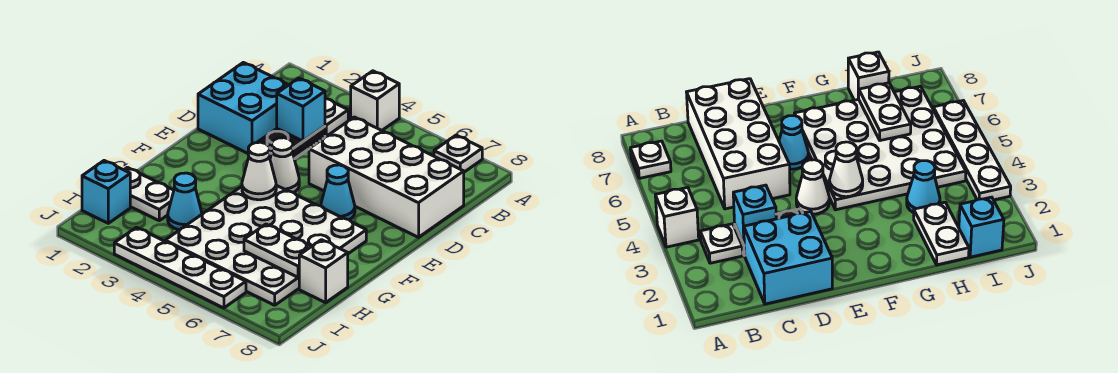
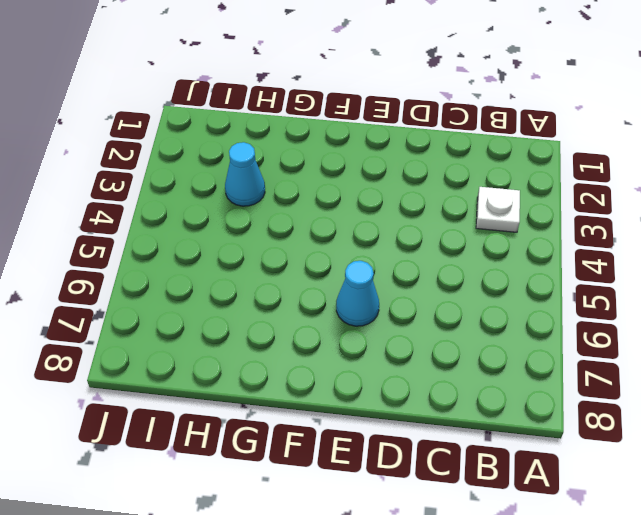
none -> white 1x1 brick [351,71,399,130]
none -> white 1x1 plate [434,135,482,172]
none -> cyan 2x2 brick [198,63,288,153]

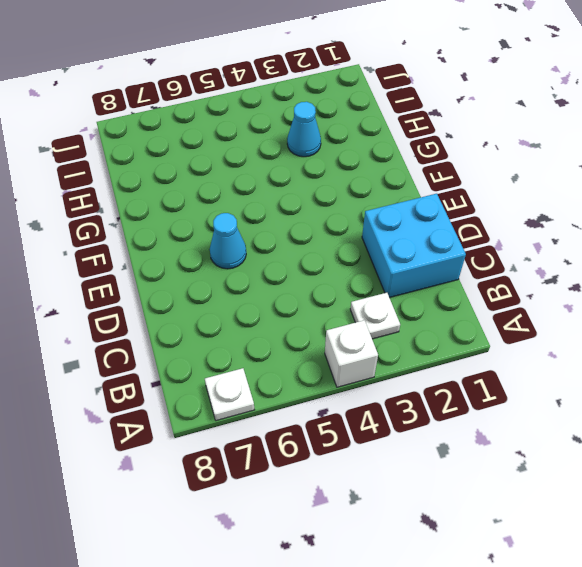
none -> black 1x2 plate [257,126,325,159]
none -> white 2x4 brick [309,117,464,237]
none -> white 1x1 cone [270,138,299,192]

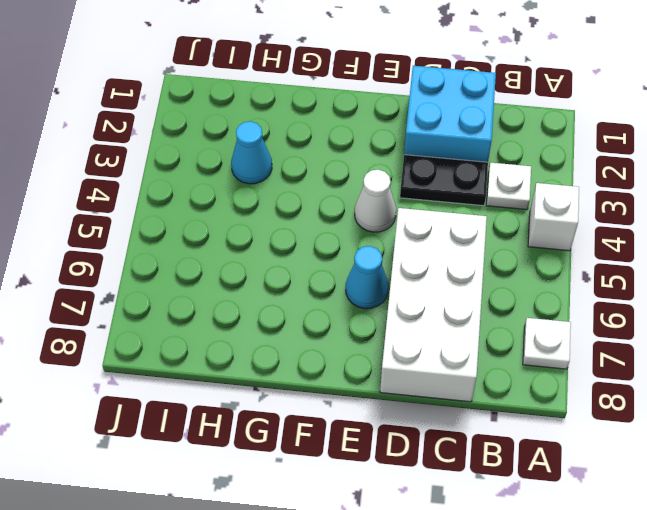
none -> white 4x4 plate [165,185,366,305]
none -> white 1x2 plate [124,167,174,221]
none -> white 1x1 brick [299,240,348,303]

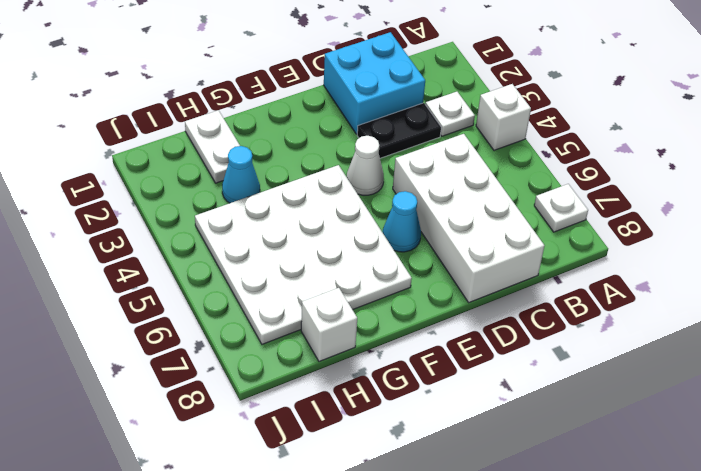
none -> cyan 1x1 brick [82,161,130,223]
none -> white 1x4 plate [114,227,246,308]
none -> cyan 1x1 brick [277,78,325,141]

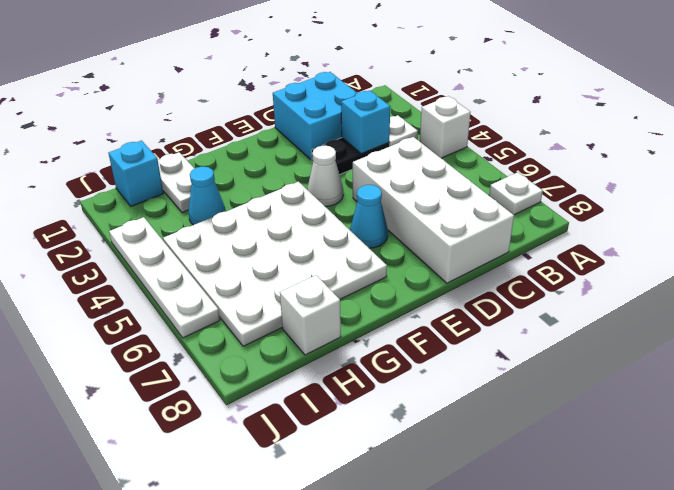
none -> white 1x1 cone [242,142,276,200]
none -> white 1x2 plate [244,224,311,277]

